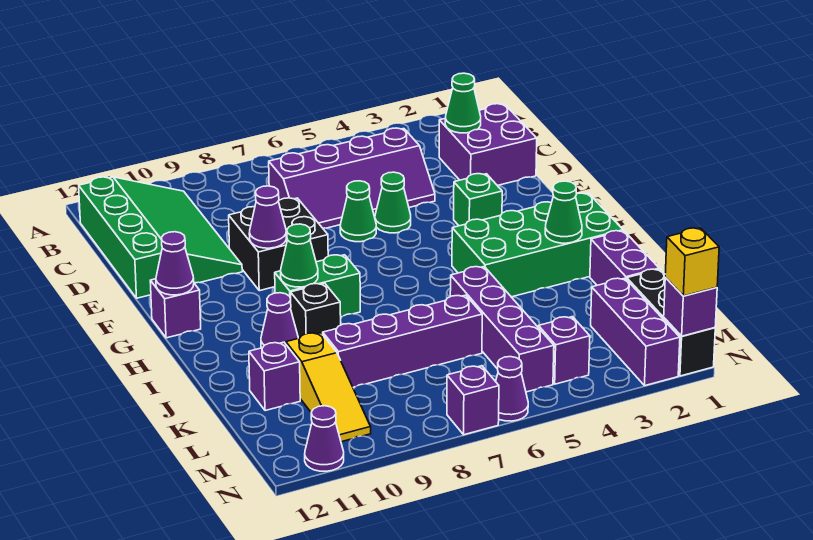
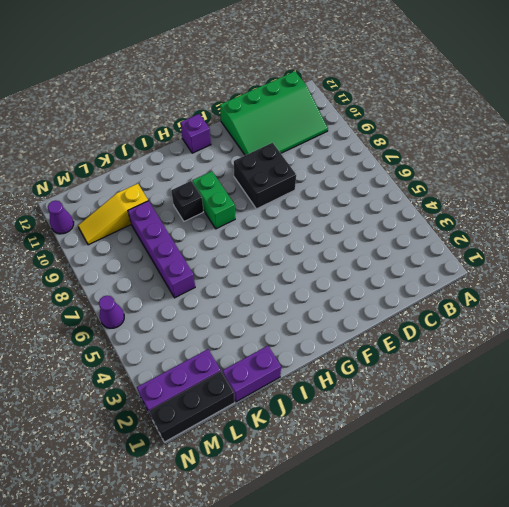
none -> purple 2x2 brick [439,104,537,186]
none -> purple 2x4 slope [269,128,435,228]
none -> green 1x1 cone [375,172,411,233]
none -> green 1x1 cone [340,181,376,242]

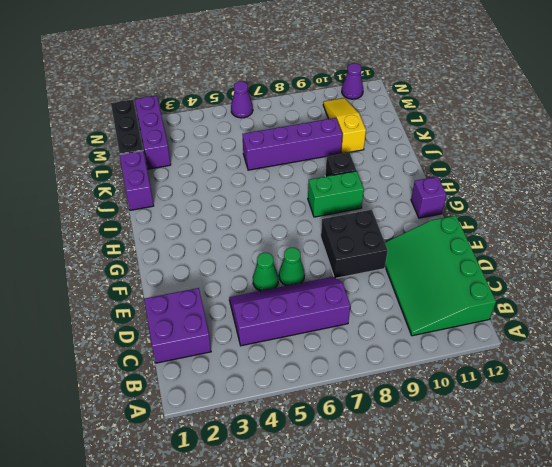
none -> green 1x1 brick [454,174,502,226]
none -> green 2x4 brick [452,193,623,297]
none -> purple 1x1 cone [261,293,298,348]
none -> purple 1x4 brick [450,267,554,392]

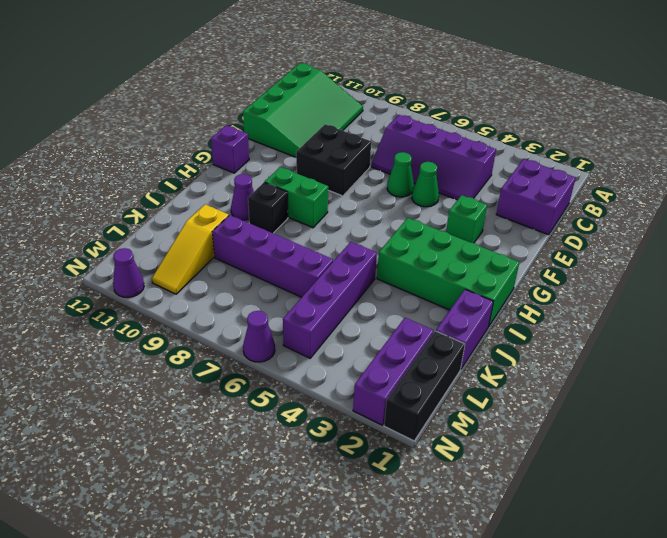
none -> purple 1x1 brick [249,342,300,411]
none -> purple 1x1 brick [538,317,590,384]
none -> purple 1x1 brick [447,366,499,435]
none -> green 1x1 cone [445,73,481,133]

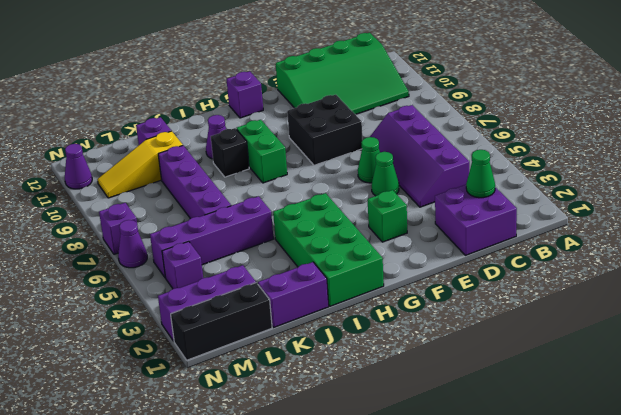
none -> purple 1x1 cone [249,186,286,248]
none -> purple 1x1 cone [156,232,194,295]
none -> green 1x1 cone [281,224,318,287]
none -> green 1x1 cone [545,181,582,243]

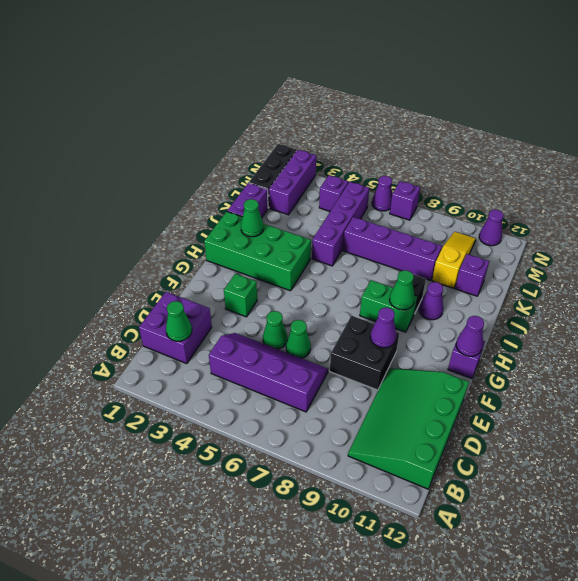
none -> purple 1x1 brick [664,278,717,336]
none -> yellow 1x1 brick [665,228,719,296]

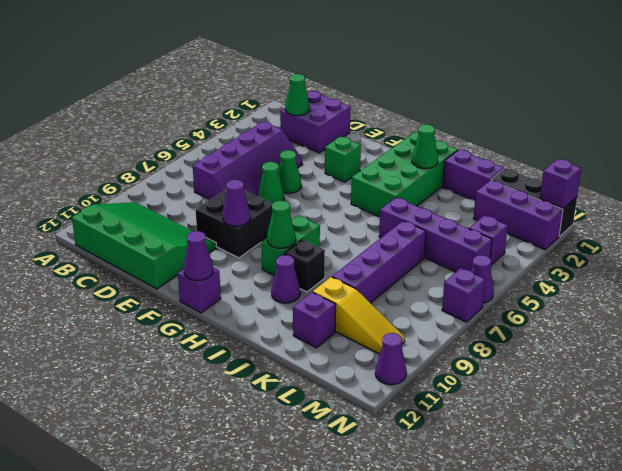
none -> yellow 1x1 brick [665,228,719,296]

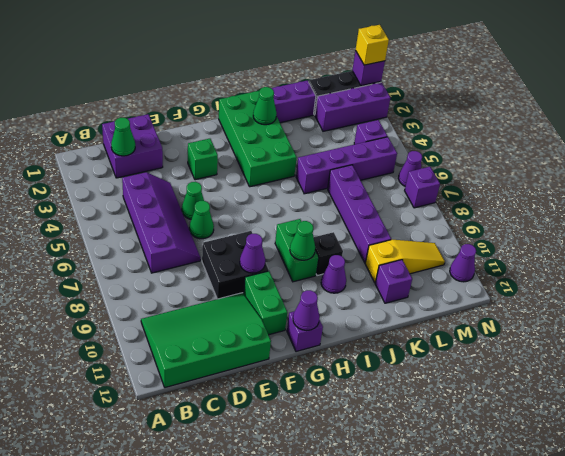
green 1x2 brick [244,271,287,335] -> none

